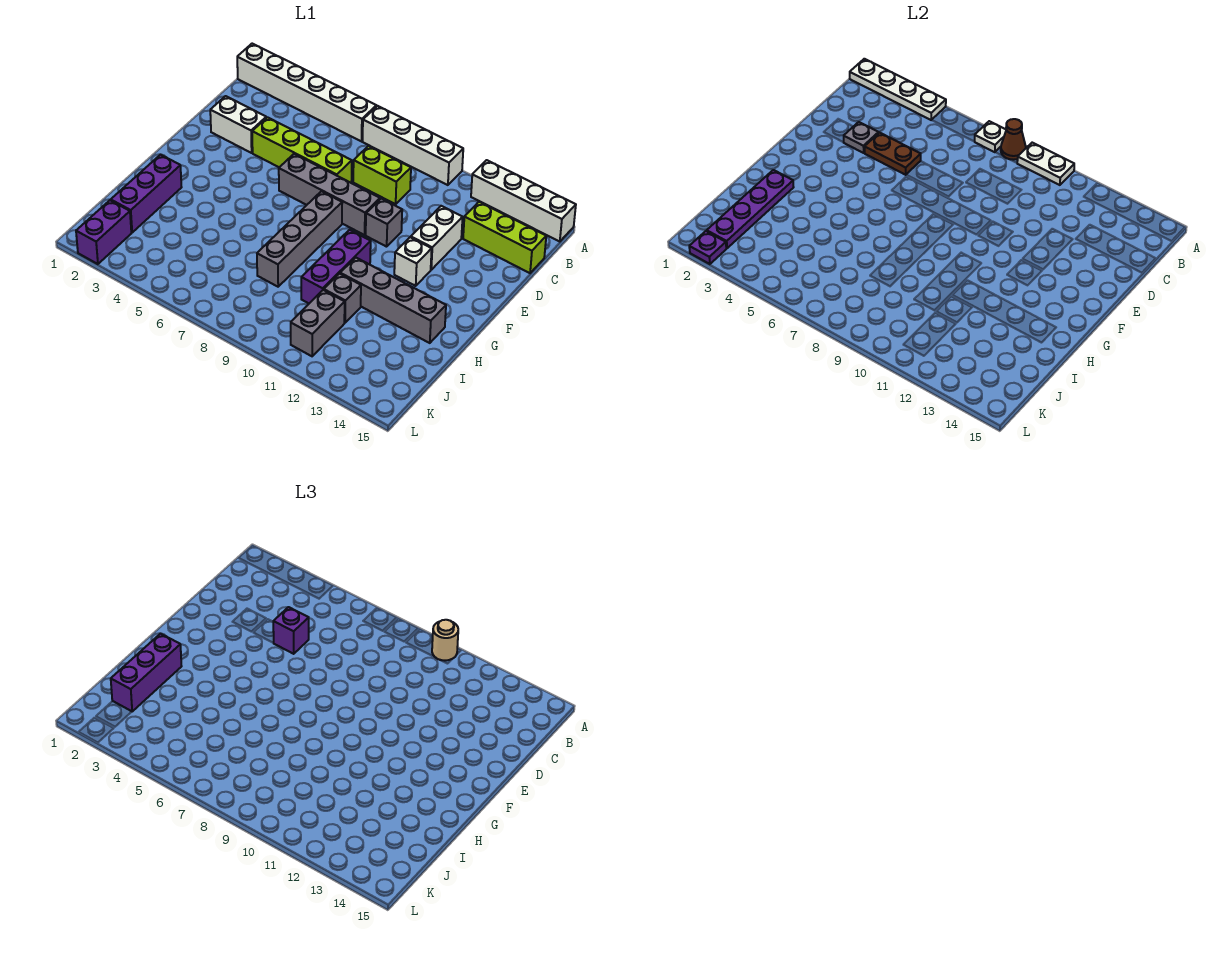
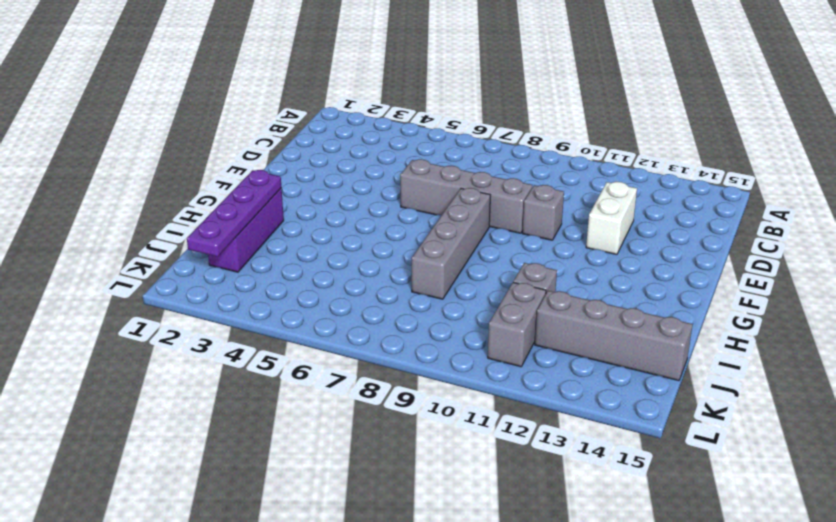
grey 1x4 brick [535,291,693,381] -> grey 1x4 brick moved to [340,258,446,343]
none -> white 1x6 brick [237,44,376,141]
none -> white 1x4 brick [363,106,463,185]
none -> white 1x4 brick [471,160,576,242]

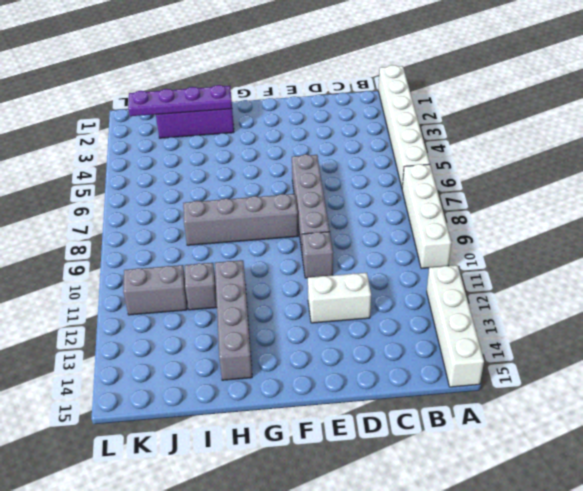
none -> lime 1x2 brick [353,146,411,204]
none -> lime 1x3 brick [463,202,546,273]
none -> white 1x2 brick [210,96,266,153]

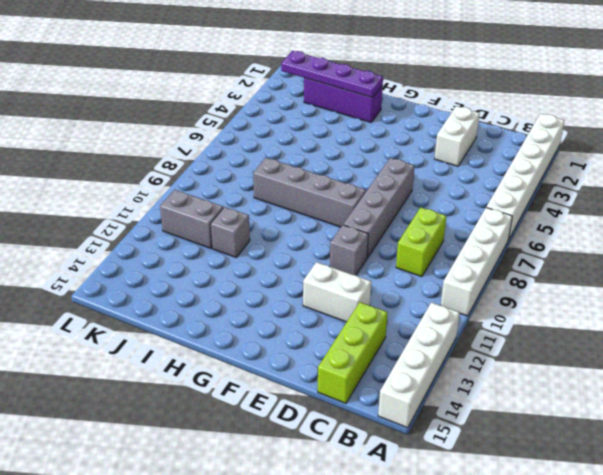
none -> lime 1x4 brick [252,117,352,183]
none -> white 1x1 brick [394,237,432,286]
none -> purple 1x3 brick [301,230,371,303]

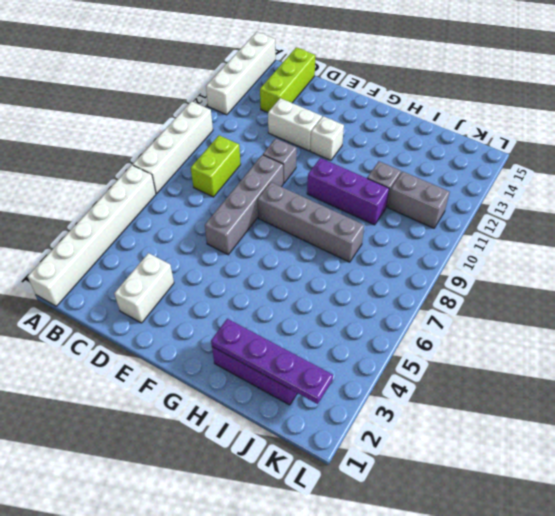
none -> lime 1x4 brick [252,117,352,183]
none -> grey 1x4 brick [340,258,446,343]
none -> purple 1x2 brick [76,200,131,264]

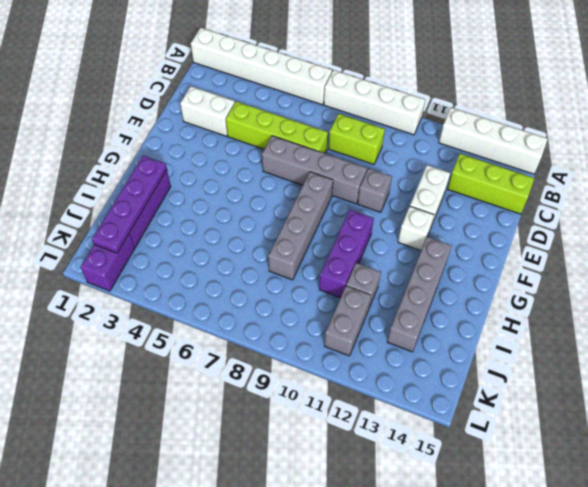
grey 1x4 brick [387,237,452,352] -> grey 1x4 brick turned to [340,258,446,343]
none -> white 1x4 plate [850,59,946,120]
none -> white 1x1 plate [975,121,1006,152]
none -> brown 1x1 cone [1001,119,1026,160]

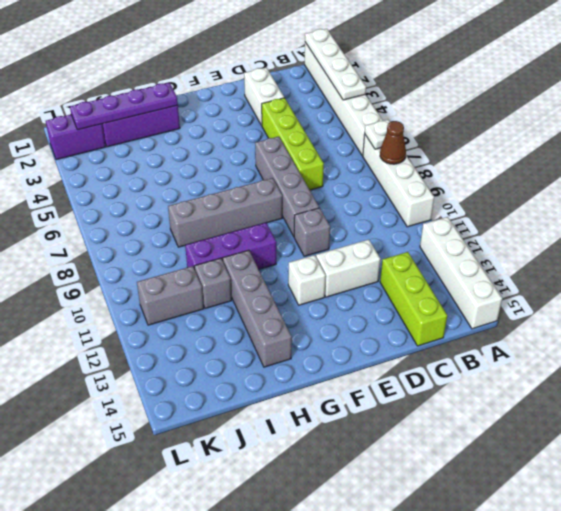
none -> lime 1x2 brick [353,146,411,204]
none -> white 1x2 plate [1017,143,1074,185]
none -> grey 1x1 plate [844,122,879,153]

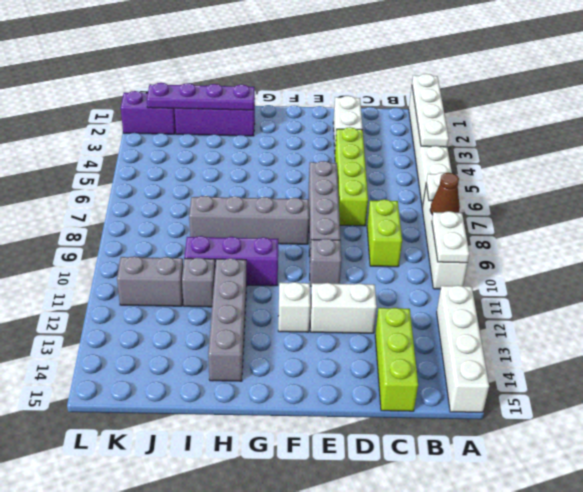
none -> grey 1x1 plate [844,122,879,153]
none -> brown 1x2 plate [865,133,921,175]
none -> purple 1x1 plate [689,231,726,264]

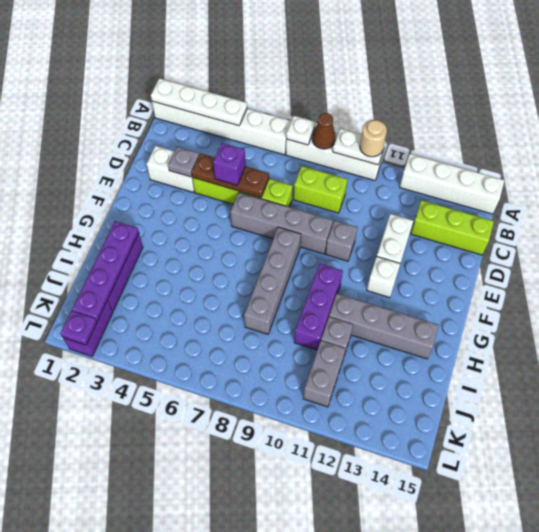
brown 1x3 plate [192,153,269,197] -> brown 1x2 plate [865,133,921,175]
none -> purple 1x3 brick [111,633,182,711]

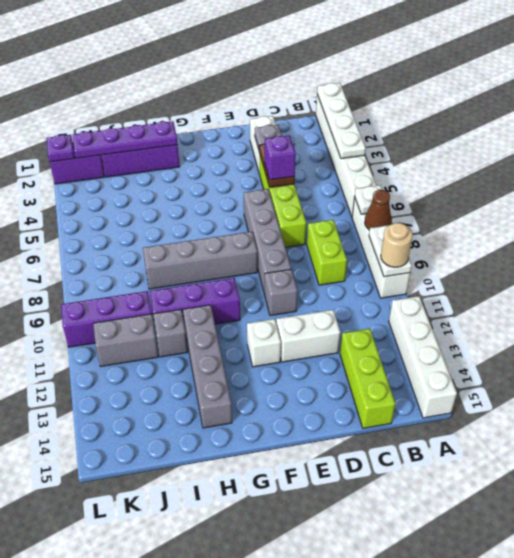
purple 1x3 brick [61,291,152,347] -> purple 1x3 brick moved to [111,633,182,711]

